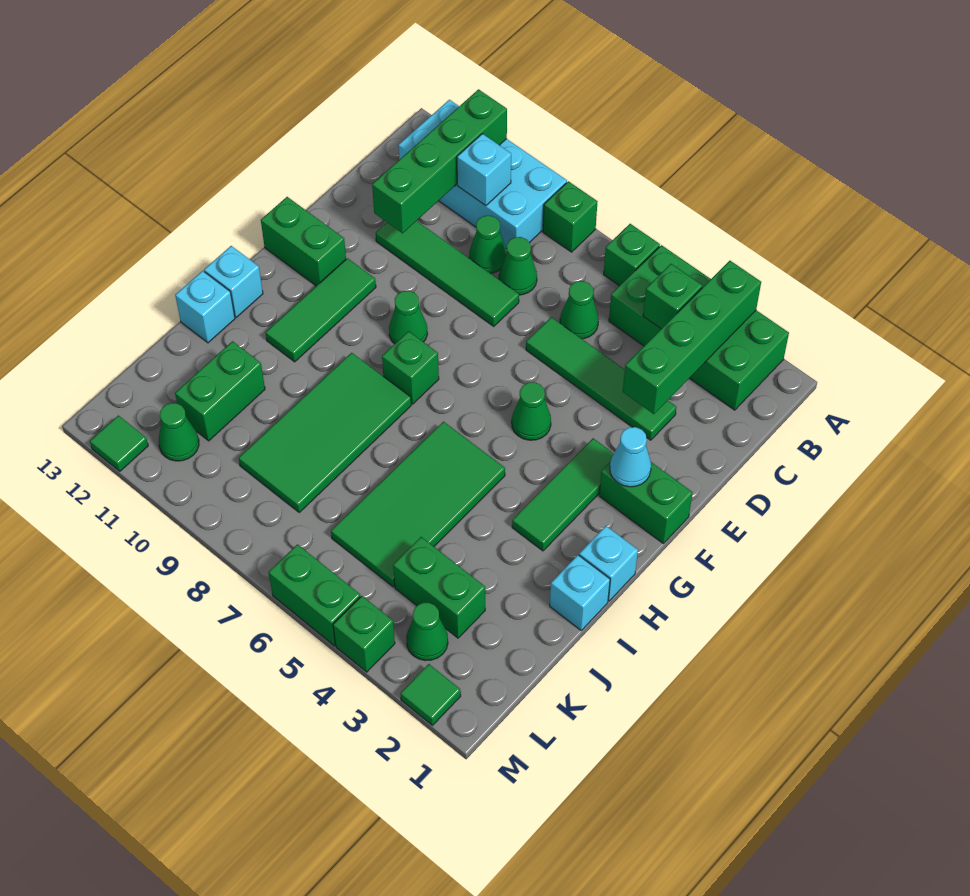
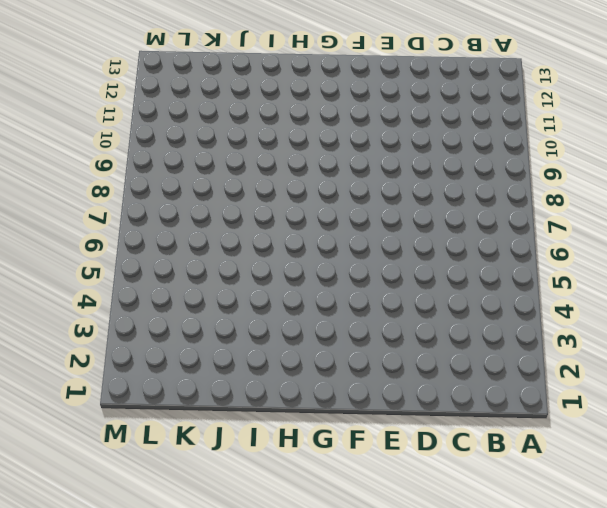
none -> green 2x4 brick [609,245,789,410]
none -> green 1x1 brick [604,224,660,286]
none -> green 1x1 brick [543,181,598,252]
none -> cyan 2x4 brick [398,100,567,249]

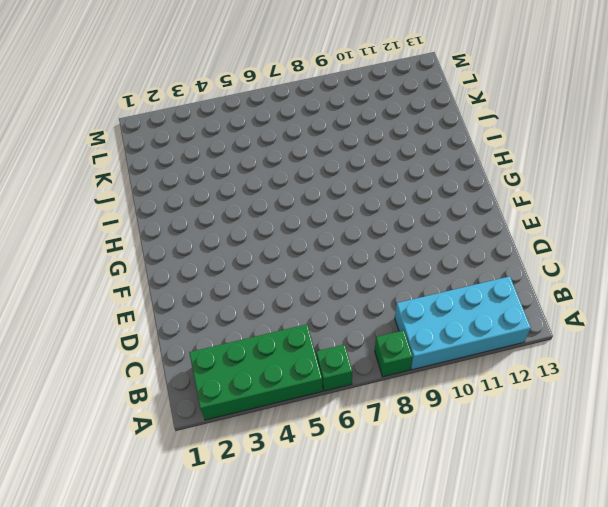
none -> green 1x1 cone [560,281,599,339]
none -> green 1x1 cone [499,237,537,295]
none -> green 1x1 cone [469,216,507,273]
none -> green 1x4 tile [526,317,676,440]

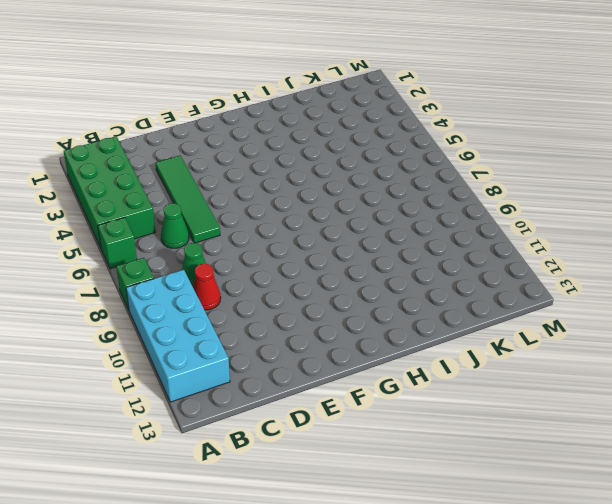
red 1x1 cone [193,264,221,310] -> green 1x1 cone [469,216,507,273]
none -> green 1x4 tile [376,221,519,326]
none -> green 1x2 brick [599,462,693,543]
none -> green 1x3 tile [512,438,614,551]
none -> green 1x1 cone [512,382,551,440]

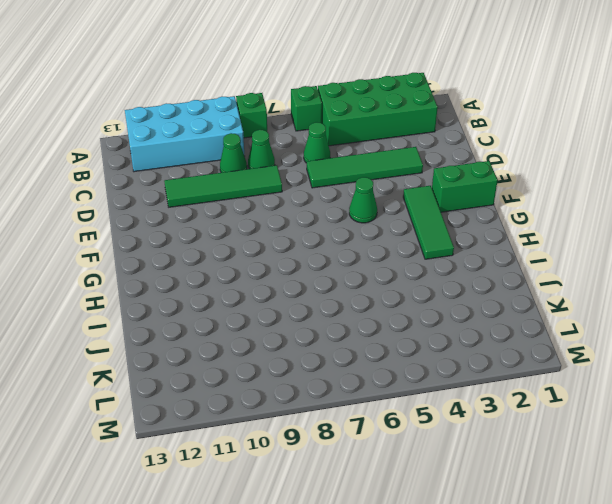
none -> green 1x1 cone [389,291,427,344]
none -> green 1x3 tile [266,258,376,362]
none -> green 1x2 brick [261,197,346,286]
none -> green 1x1 brick [382,331,439,404]

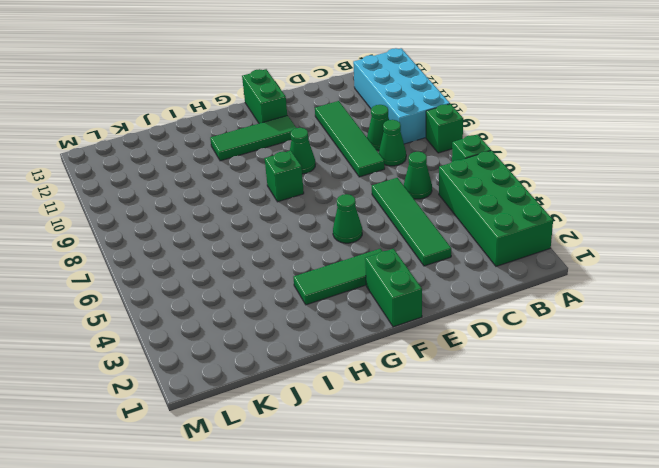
none -> cyan 1x1 brick [579,526,638,601]
none -> green 2x4 tile [331,422,505,587]
none -> green 2x4 tile [239,353,411,512]
none -> cyan 1x1 brick [204,246,263,317]

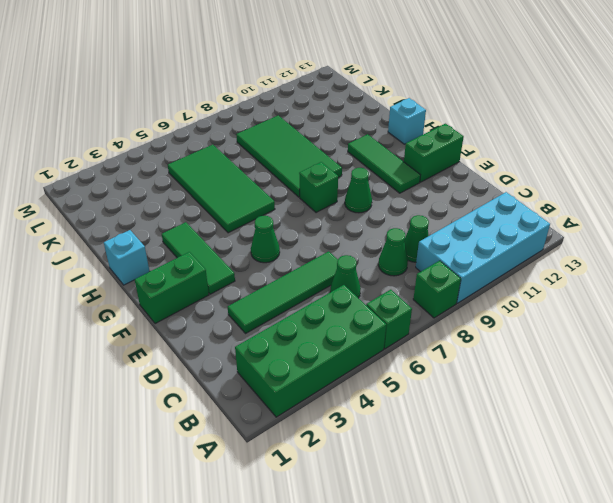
none -> green 1x4 tile [376,221,519,326]
none -> cyan 1x1 brick [550,555,610,630]
none -> cyan 1x1 brick [175,271,235,343]
none -> green 1x2 brick [175,341,265,441]

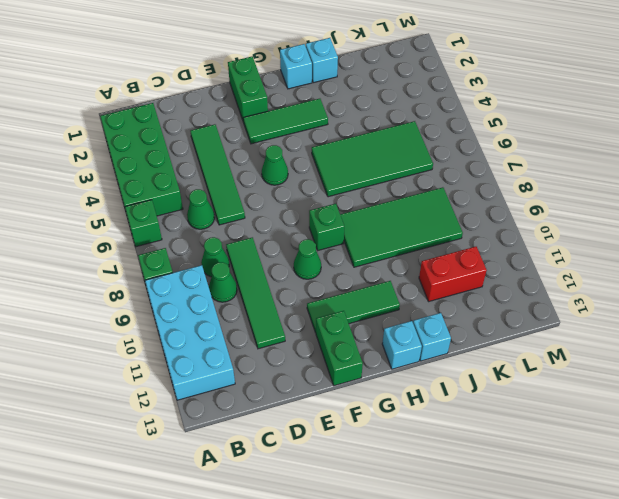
red 1x2 brick [419,247,487,302] -> green 1x2 brick [175,341,265,441]
none -> green 1x2 brick [393,537,485,638]
none -> green 1x1 cone [406,603,448,661]
none -> green 1x1 cone [159,403,199,461]
none -> green 1x1 tile [400,664,461,725]

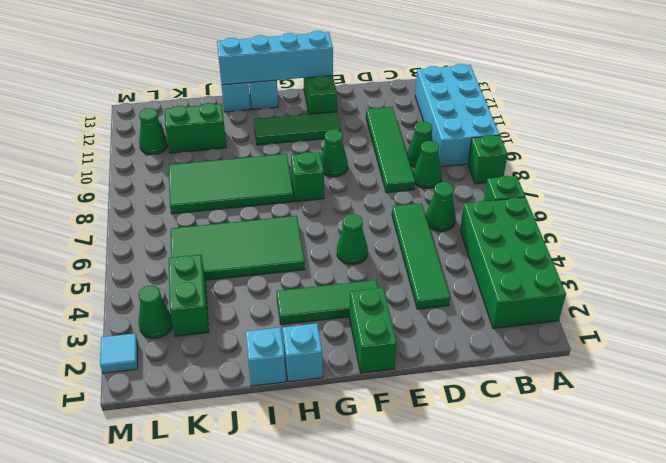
cyan 1x4 brick [217,31,333,85] -> none
cyan 1x1 tile [100,334,138,373] -> green 1x1 tile [400,664,461,725]
none -> green 1x1 brick [333,596,395,672]
none -> green 1x2 brick [269,544,361,646]
none -> green 1x1 tile [90,415,148,471]
none -> green 1x4 brick [623,261,761,414]

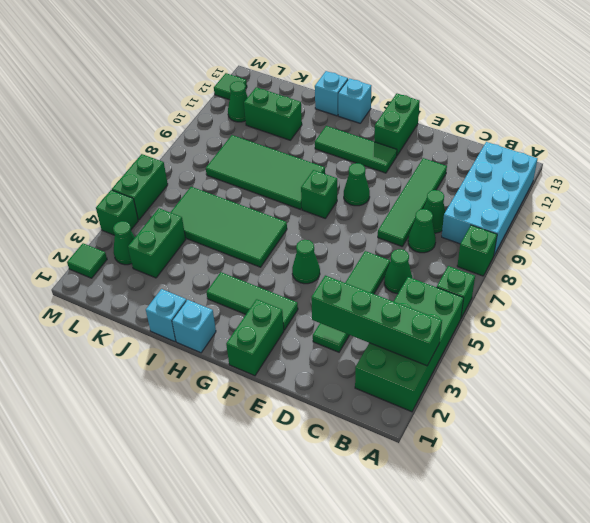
none -> green 1x4 brick [372,89,507,233]
none -> green 1x1 brick [643,264,702,329]
none -> cyan 1x1 brick [457,134,511,206]
none -> cyan 1x1 cone [610,427,651,487]

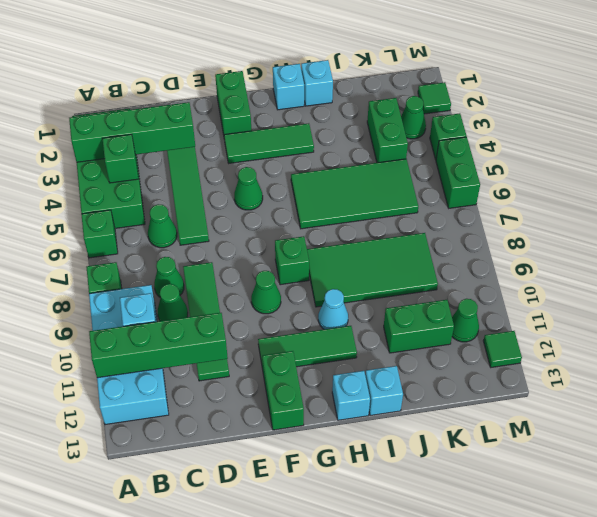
cyan 1x1 cone [318,289,348,329] -> cyan 1x1 cone moved to [610,427,651,487]

